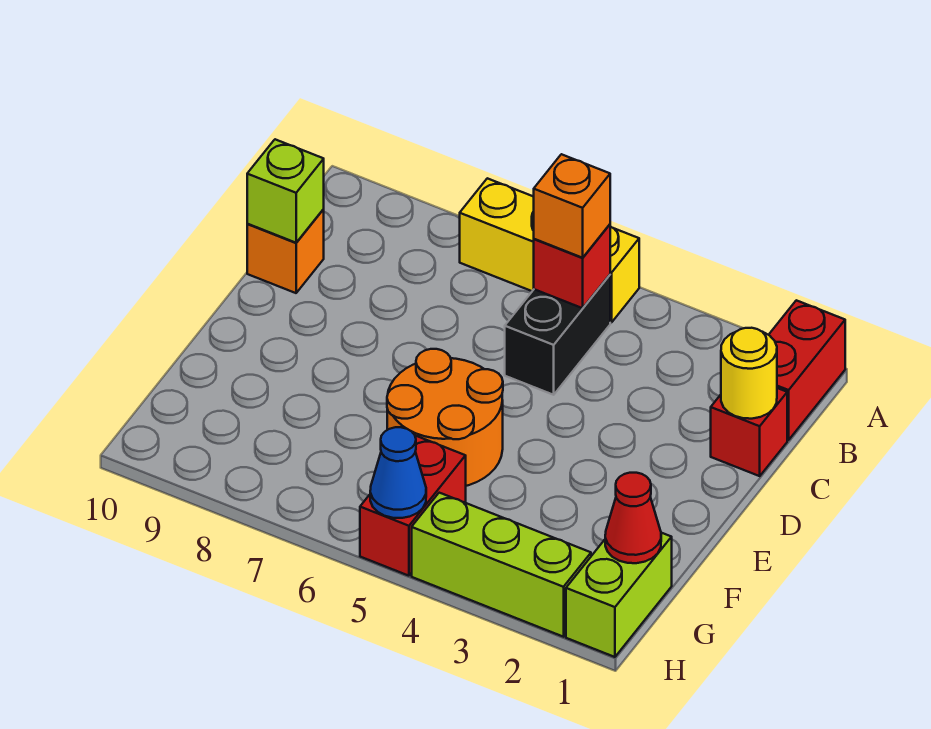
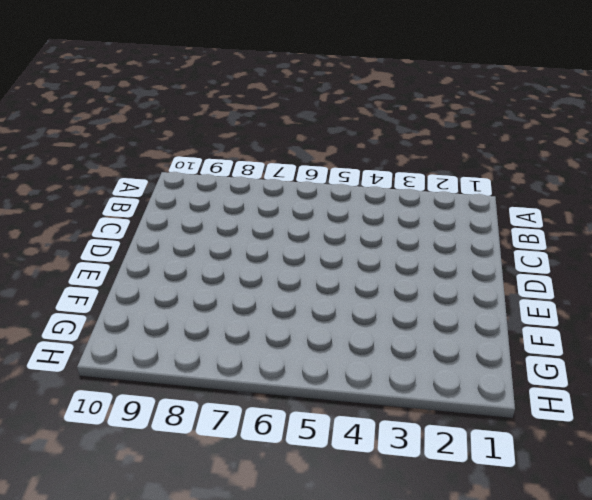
none -> red 1x2 brick [769,300,845,440]
none -> yellow 1x3 brick [460,178,639,322]
none -> black 1x2 brick [505,275,610,395]

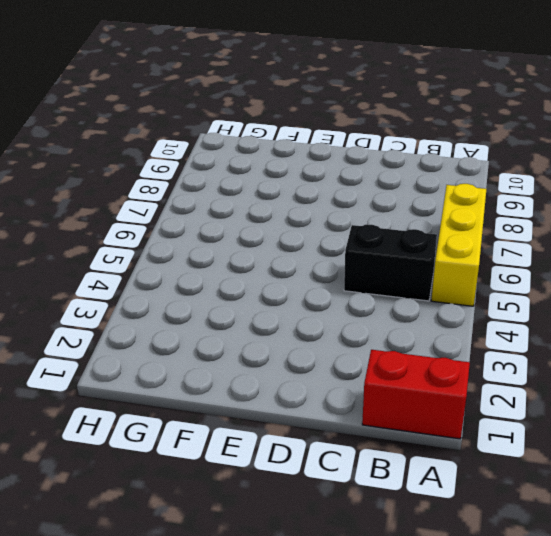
none -> red 1x1 brick [711,388,787,476]
none -> orange 1x1 brick [247,209,324,293]
none -> orange 2x2 round brick [387,349,503,486]

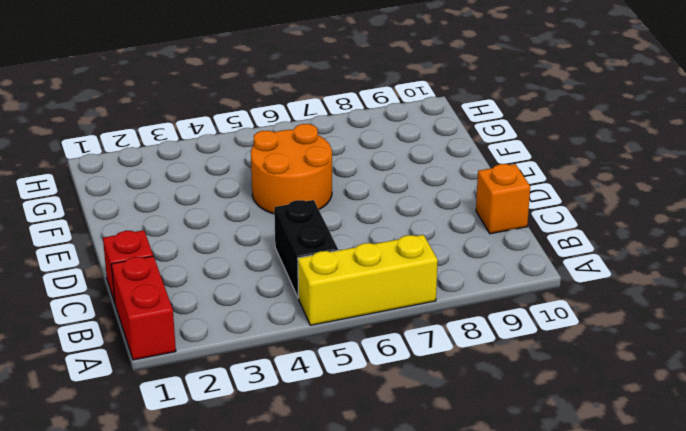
none -> lime 1x2 brick [566,533,672,657]
none -> red 1x2 brick [360,436,466,576]
none -> lime 1x3 brick [412,493,591,637]

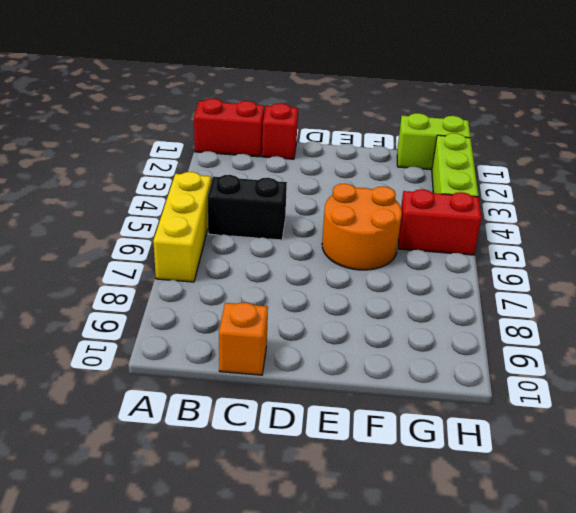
none -> red 1x1 brick [534,224,610,308]
none -> yellow 1x1 round brick [721,328,777,419]
none -> lime 1x1 brick [247,139,324,243]

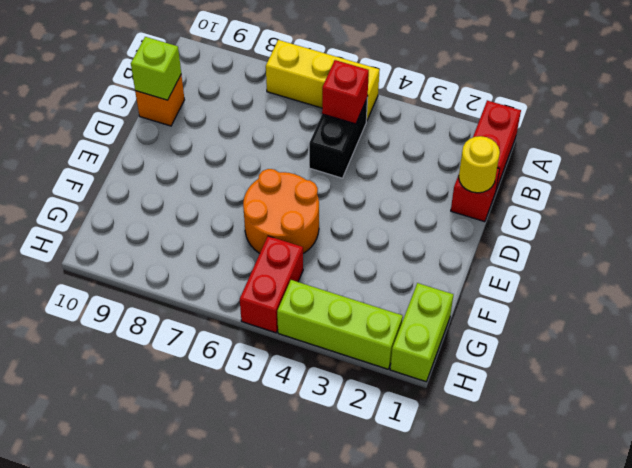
none -> red 1x1 cone [605,473,661,563]
none -> blue 1x1 cone [370,427,426,518]
none -> orange 1x1 brick [534,154,610,258]

